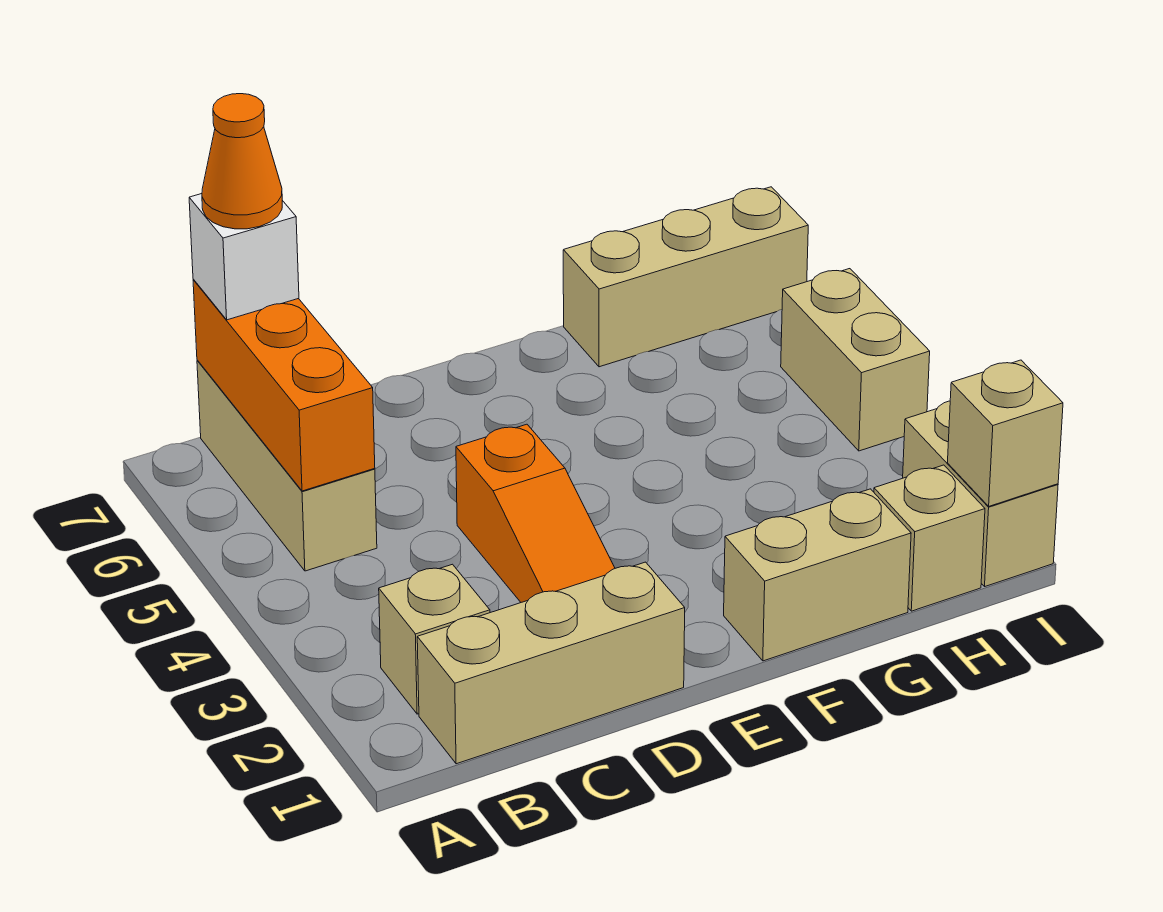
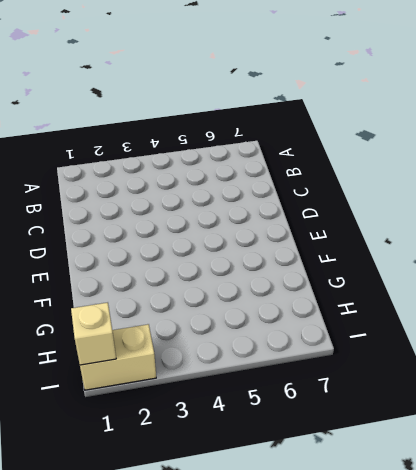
none -> tan 1x3 brick [417,562,685,764]
none -> tan 1x1 brick [379,564,490,714]
none -> tan 1x3 brick [197,360,377,571]

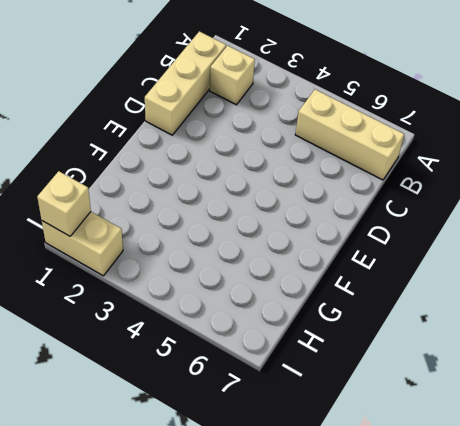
none -> orange 1x3 slope [456,424,615,602]
none -> tan 1x2 brick [724,489,911,661]
none -> tan 1x3 brick [563,187,808,367]

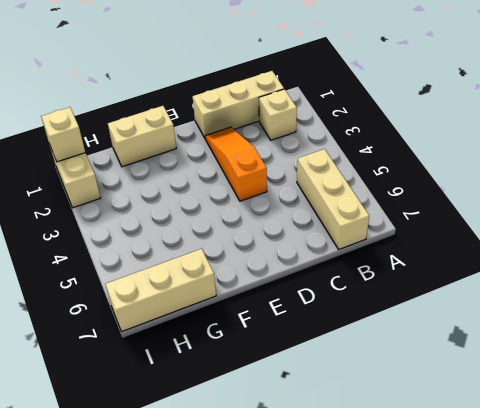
none -> tan 1x1 brick [874,465,985,611]
none -> tan 1x2 brick [781,269,930,451]
none -> orange 1x3 brick [193,279,375,491]

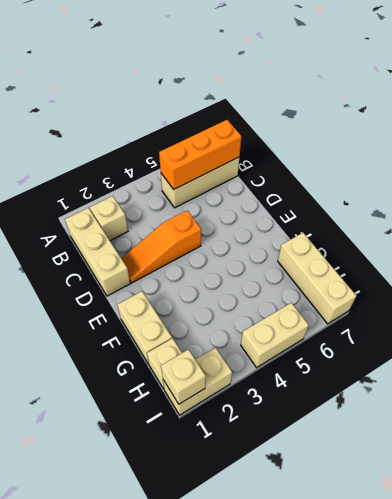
none -> white 1x1 brick [189,194,299,320]
none -> orange 1x1 cone [202,94,282,229]

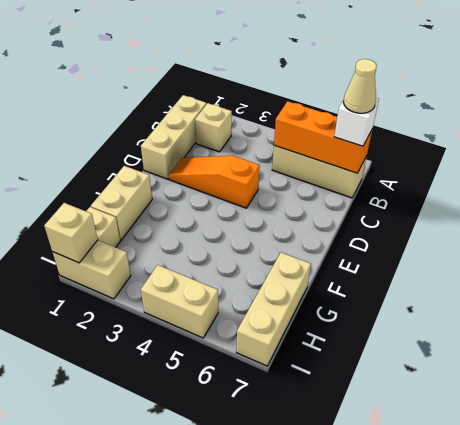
tan 1x1 cone [343,59,377,113] -> orange 1x1 cone [202,94,282,229]

